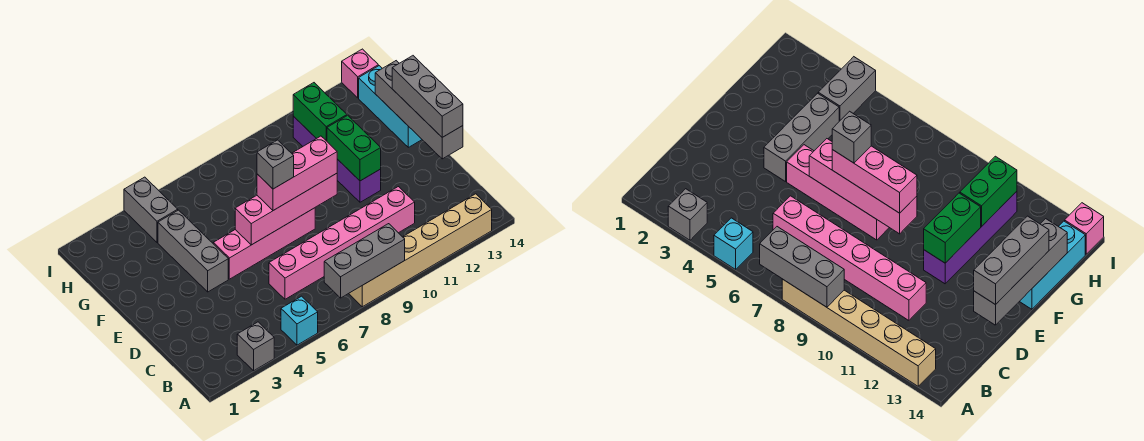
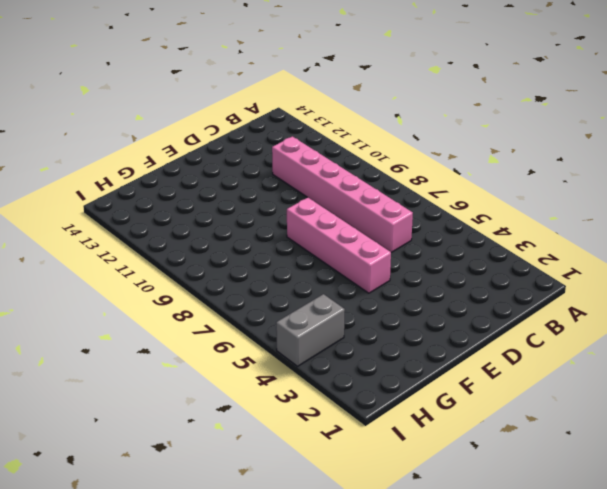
none -> grey 1x1 brick [237,322,274,371]
none -> cyan 1x1 brick [281,296,318,345]
none -> tan 1x6 brick [349,194,492,307]

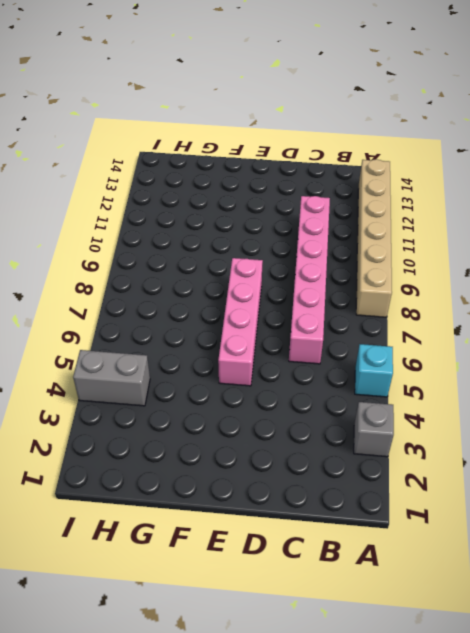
none -> grey 1x3 brick [158,210,228,292]
none -> purple 1x4 brick [293,116,381,202]
none -> cyan 1x3 brick [359,66,422,147]

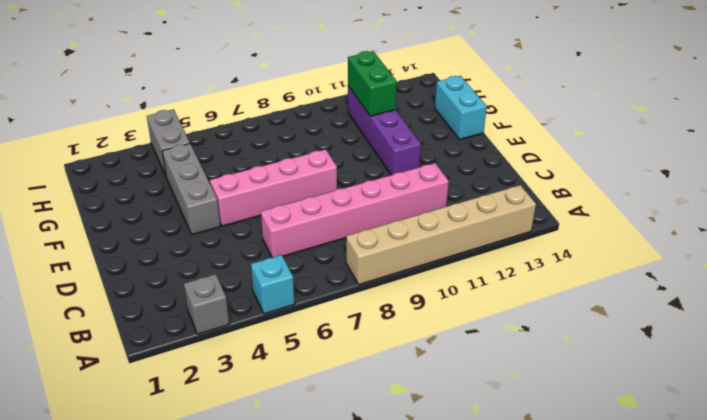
cyan 1x2 brick [435,76,487,139] -> cyan 1x3 brick [359,66,422,147]
none -> pink 1x1 brick [342,49,378,98]
none -> grey 1x3 brick [324,224,405,298]
none -> grey 1x4 brick [375,61,463,159]

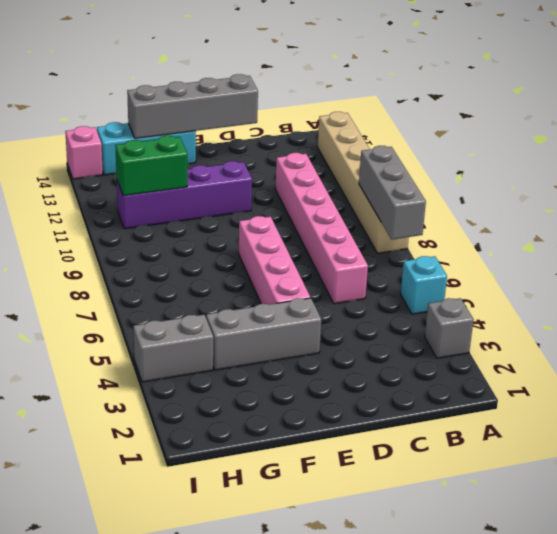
none -> pink 1x4 brick [235,173,337,245]
none -> green 1x2 brick [327,115,381,181]
none -> grey 1x3 brick [392,56,463,137]

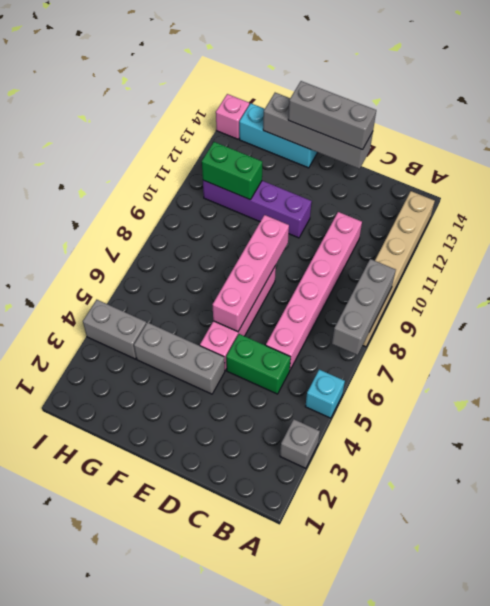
green 1x2 brick [226,334,291,394] -> green 1x2 brick moved to [327,115,381,181]
none -> pink 1x3 brick [257,136,337,210]
none -> grey 1x1 brick [257,140,294,189]

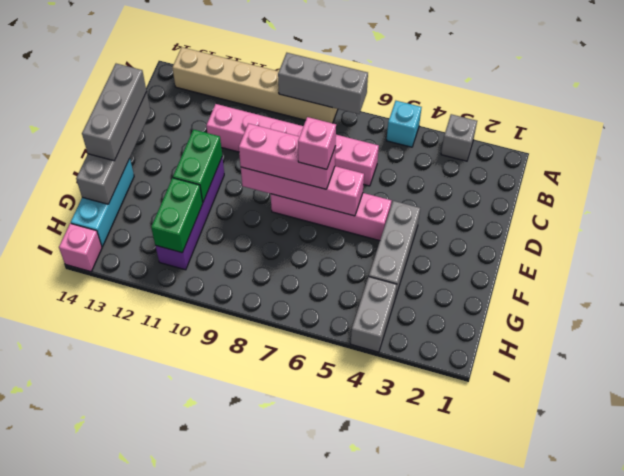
pink 1x1 brick [298,117,336,169] -> grey 1x1 brick [257,140,294,189]

